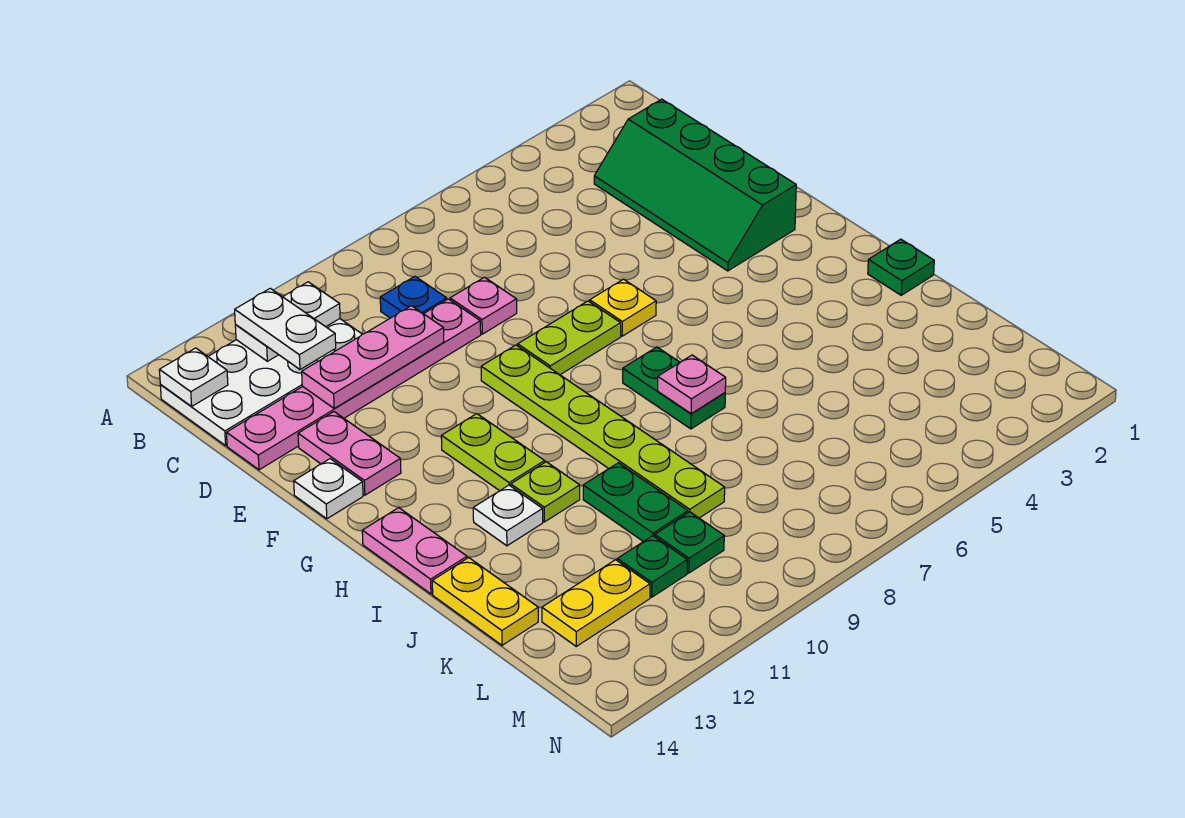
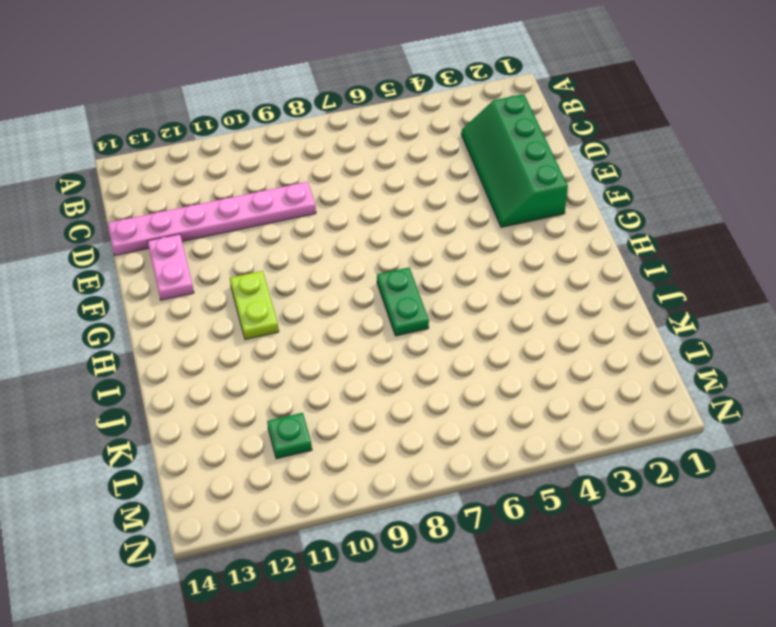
none -> white 2x4 plate [160,319,362,446]
none -> blue 1x1 plate [380,276,447,318]
none -> pink 1x1 plate [450,277,517,334]

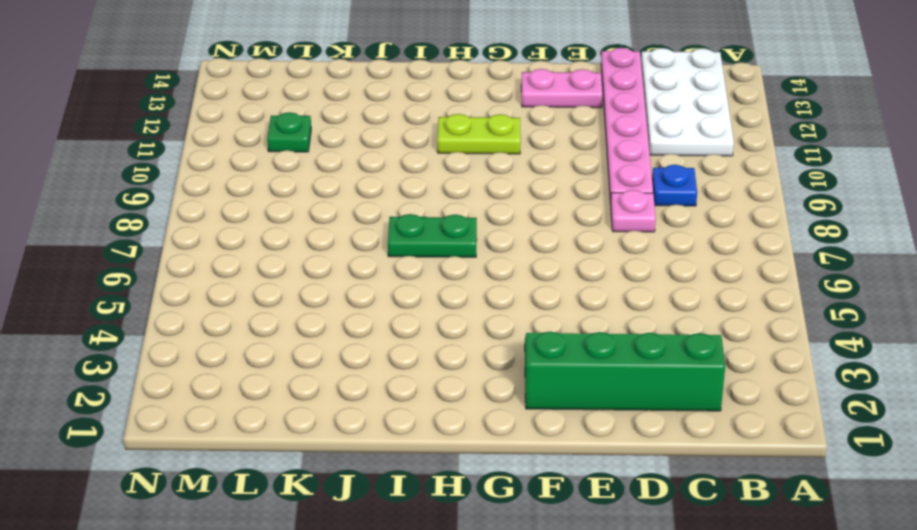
none -> yellow 1x1 plate [590,279,656,336]
none -> lime 1x2 plate [518,301,621,375]
none -> lime 1x6 plate [481,345,725,518]

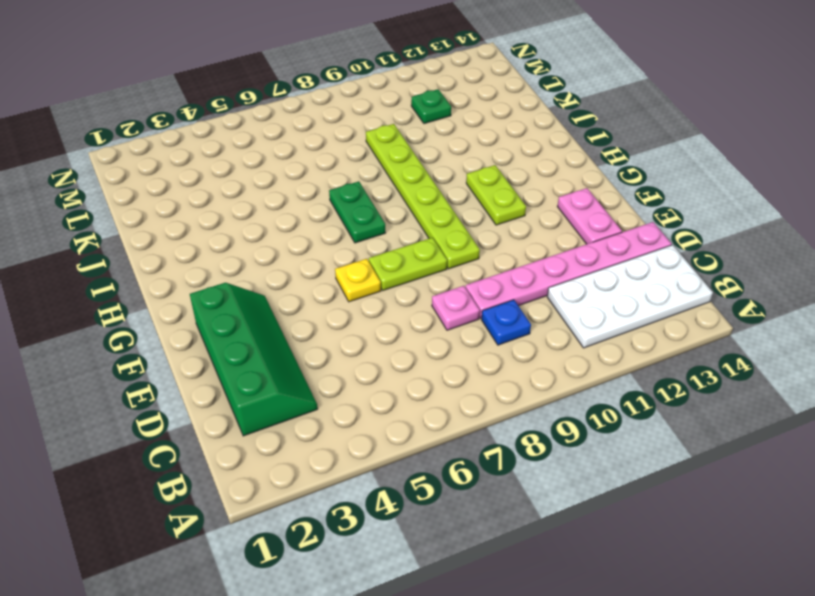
none -> white 1x1 plate [294,459,363,519]
none -> pink 1x2 plate [362,508,467,594]
none -> green 1x1 plate [868,239,934,295]

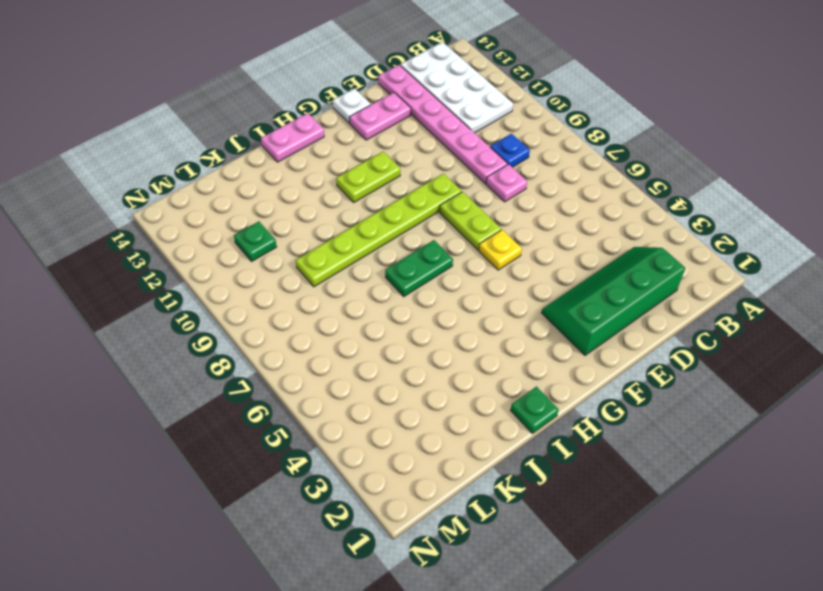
none -> lime 1x1 plate [511,462,580,522]
none -> white 1x1 plate [473,485,543,546]
none -> green 1x2 plate [583,463,688,542]

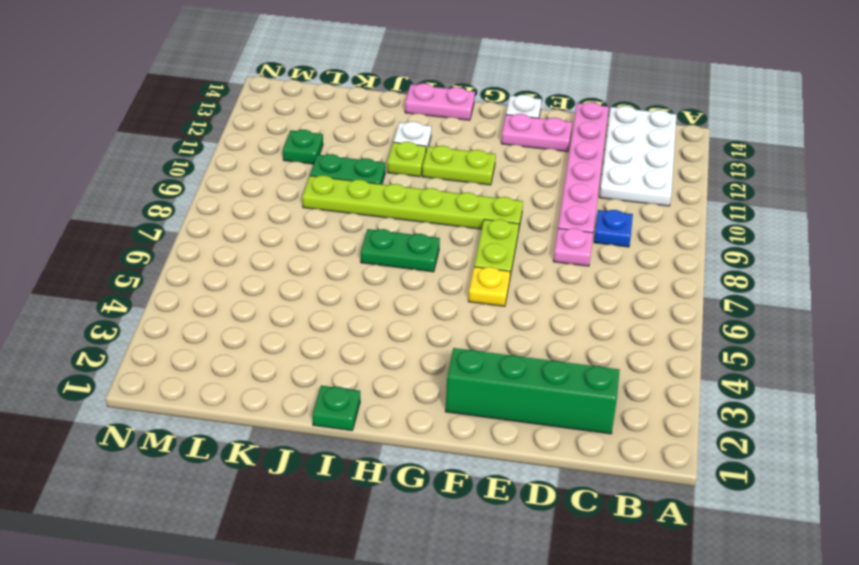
none -> yellow 1x2 plate [432,558,538,645]
none -> green 1x1 plate [655,512,724,573]
none -> yellow 1x2 plate [542,560,650,646]

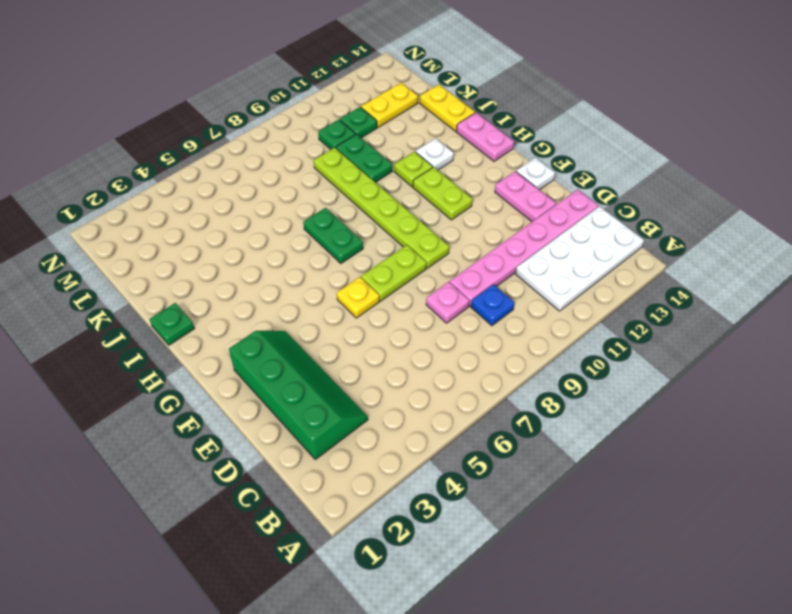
none -> white 1x2 plate [235,282,340,361]
none -> white 1x1 plate [159,348,228,407]
none -> pink 1x3 plate [302,306,444,408]

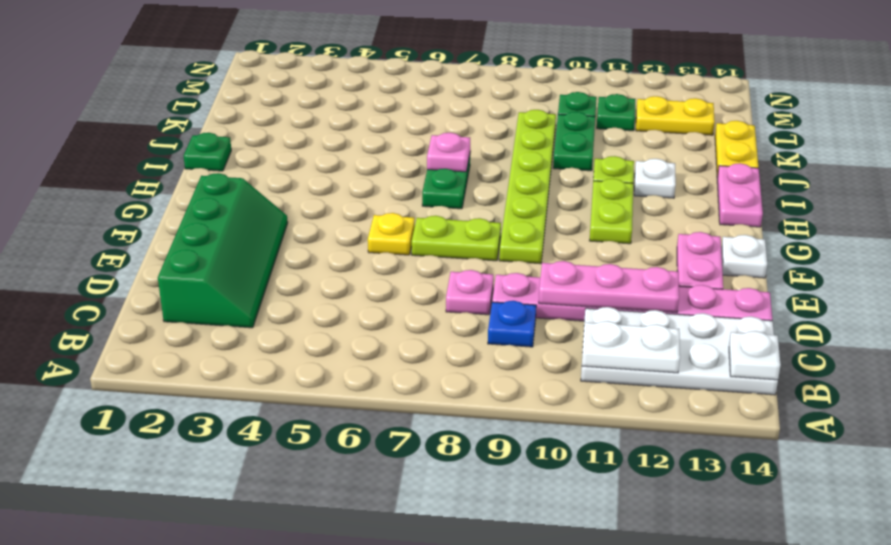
none -> white 1x2 plate [235,288,336,369]

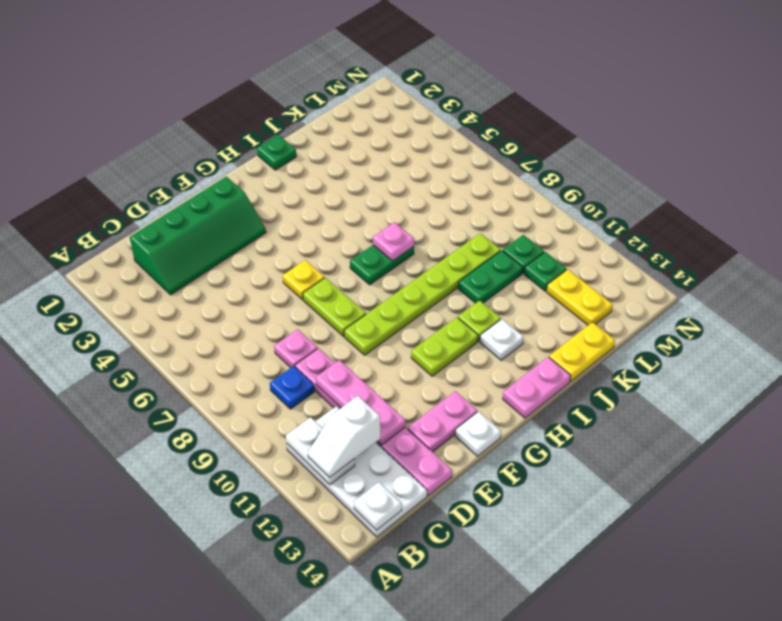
white 1x2 slope [308,396,380,478] -> white 1x2 plate [235,288,336,369]

